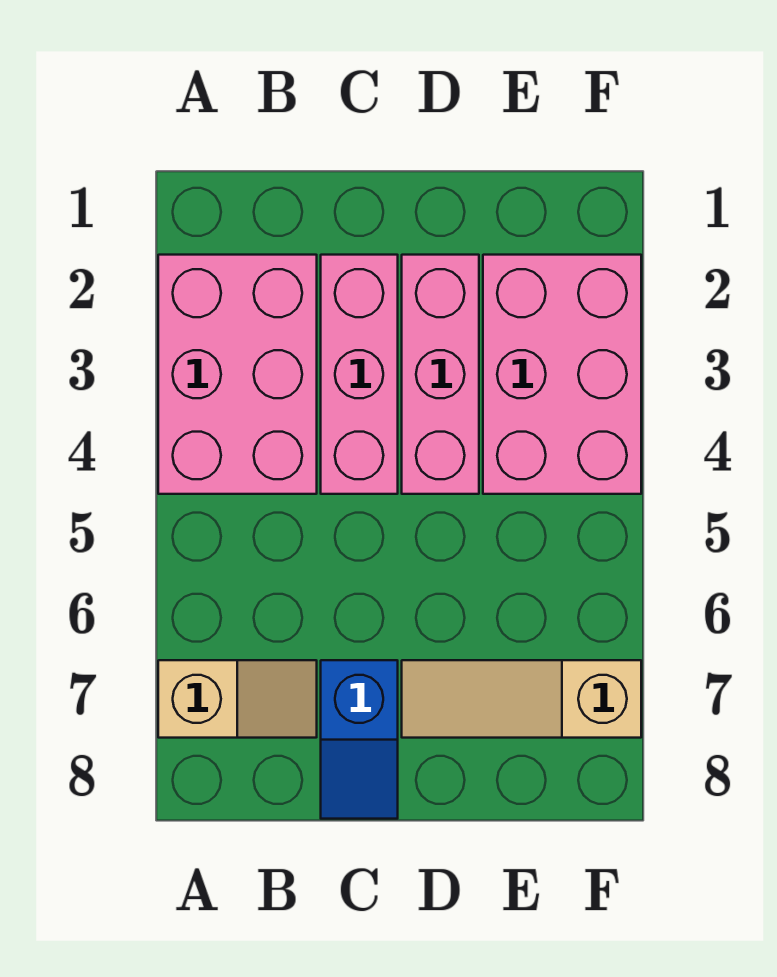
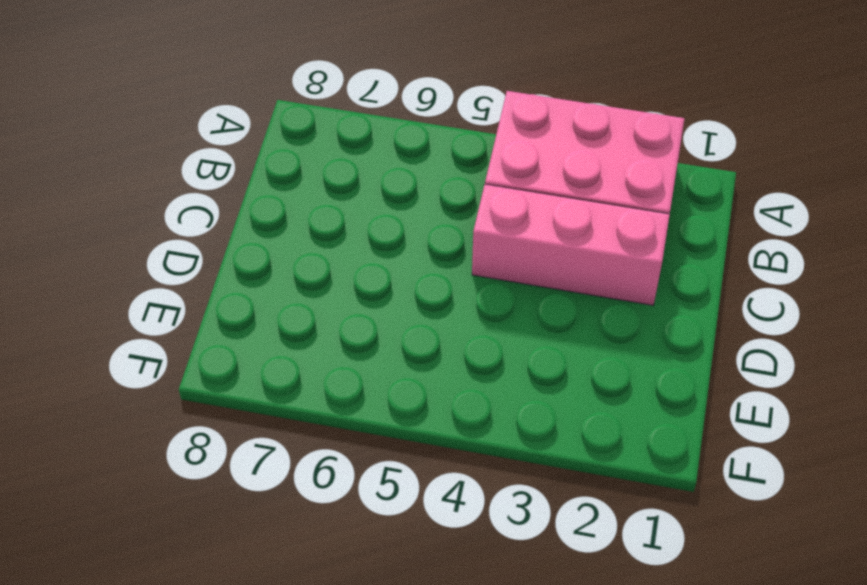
none -> tan 1x2 slope [158,660,317,738]
none -> blue 1x2 slope [321,660,398,819]

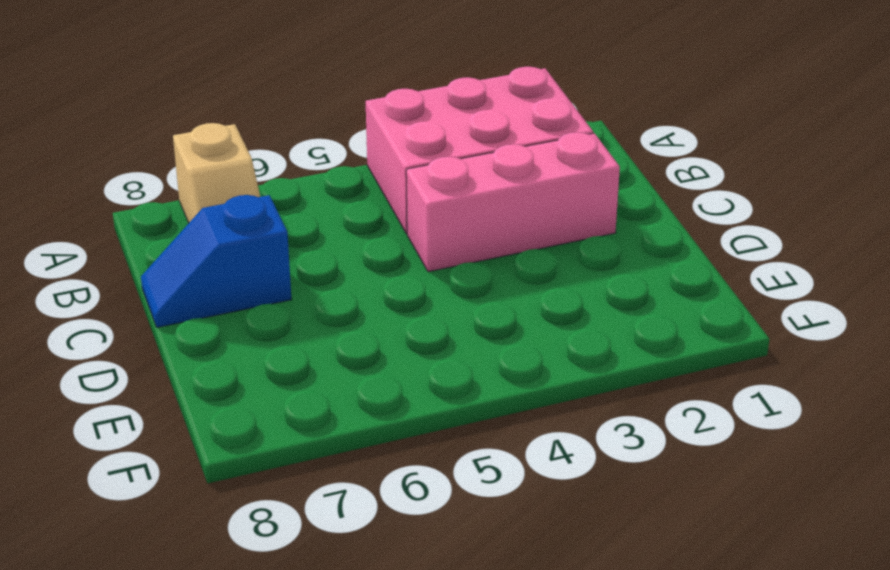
none -> pink 1x3 brick [402,255,479,494]
none -> tan 1x3 slope [402,660,641,738]

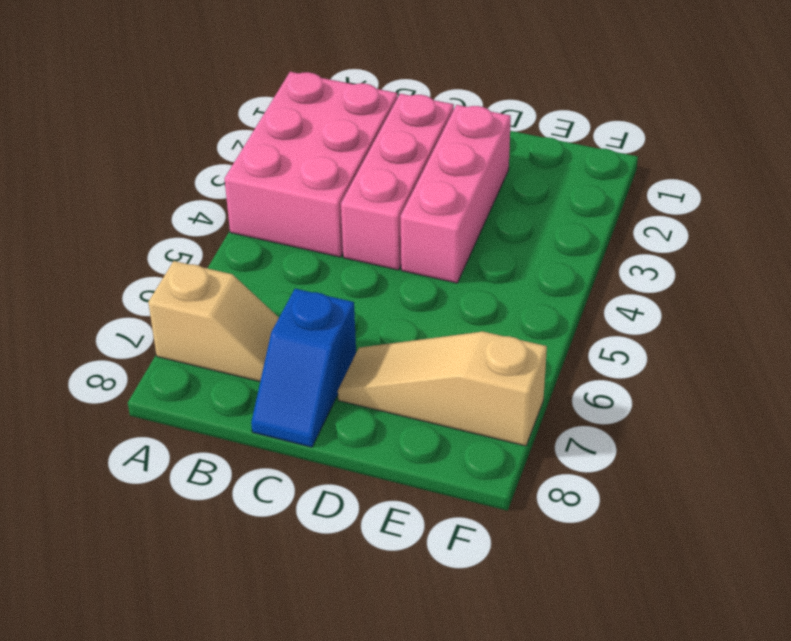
none -> pink 2x3 brick [483,255,641,494]

